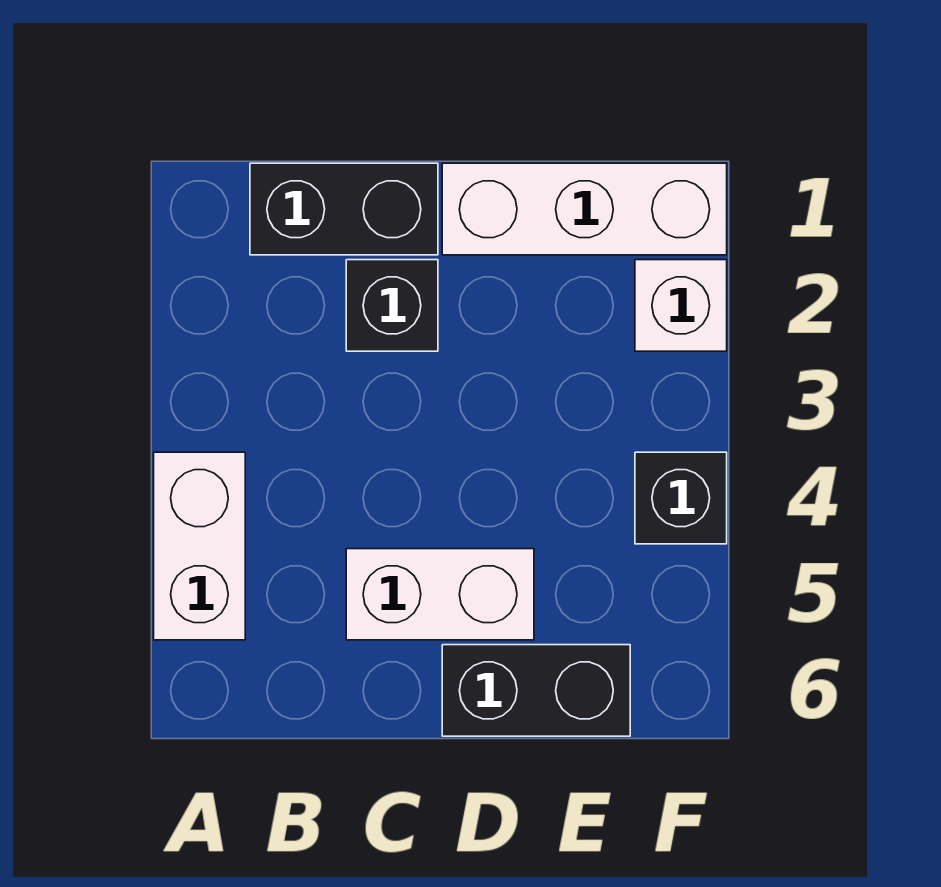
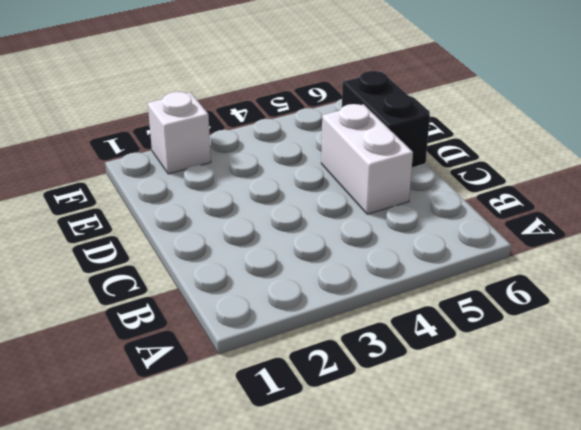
none -> white 1x2 brick [154,452,245,640]
none -> black 1x2 brick [250,163,438,255]

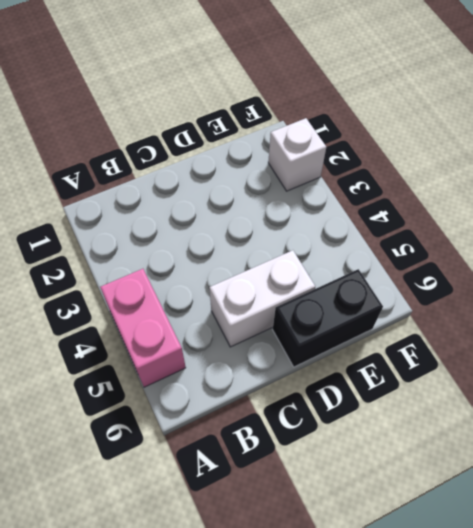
pink 1x2 brick [100,269,186,387] -> white 1x2 brick [154,452,245,640]
none -> black 1x2 brick [250,163,438,255]
none -> black 1x1 brick [346,260,438,351]

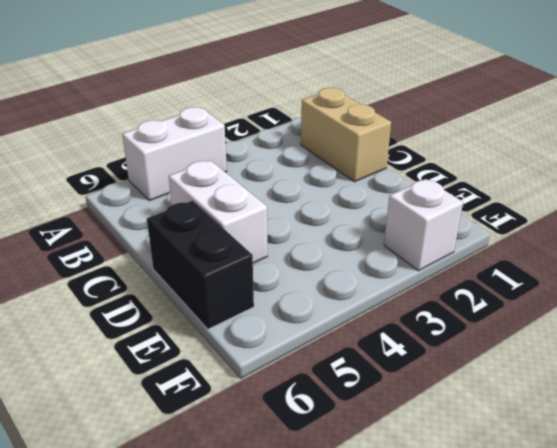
tan 1x2 brick [301,88,391,182] -> black 1x2 brick [250,163,438,255]
none -> black 1x1 brick [346,260,438,351]
none -> white 1x3 brick [442,163,727,255]

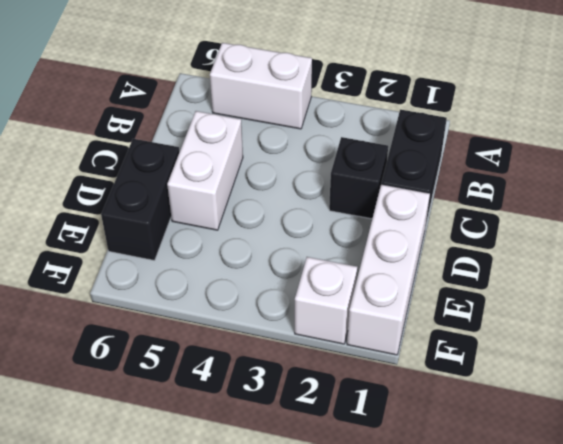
none -> black 1x1 brick [635,452,727,544]

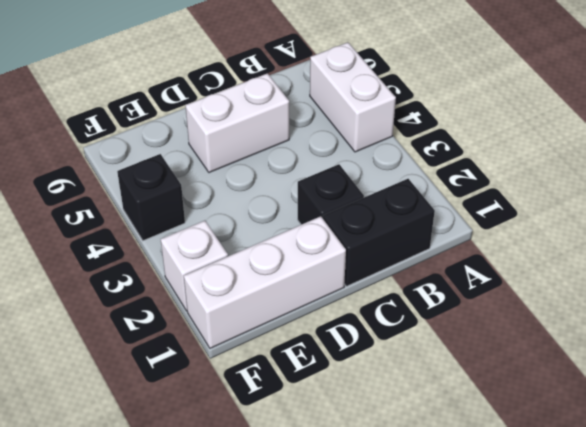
none -> black 1x2 brick [442,645,630,736]

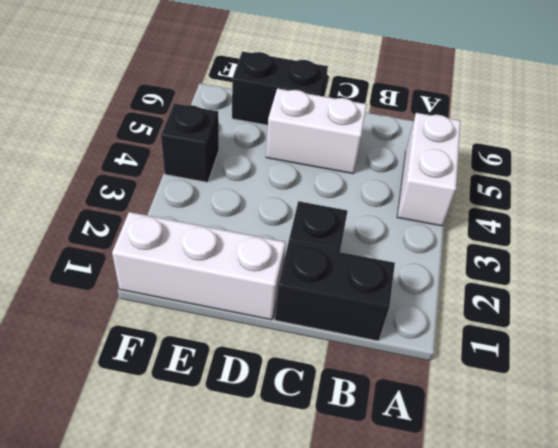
none -> white 1x1 brick [635,260,727,351]

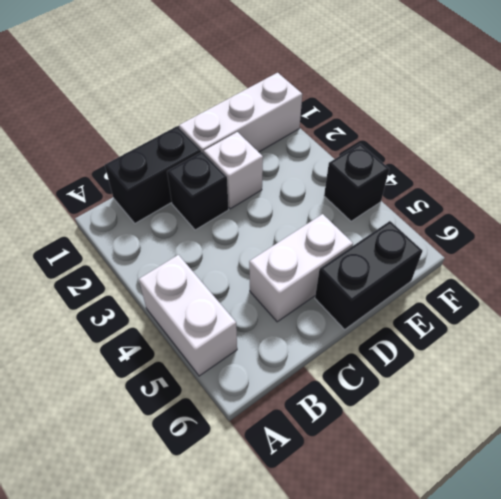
white 1x1 brick [204,132,263,209] -> white 1x1 brick moved to [635,260,727,351]

